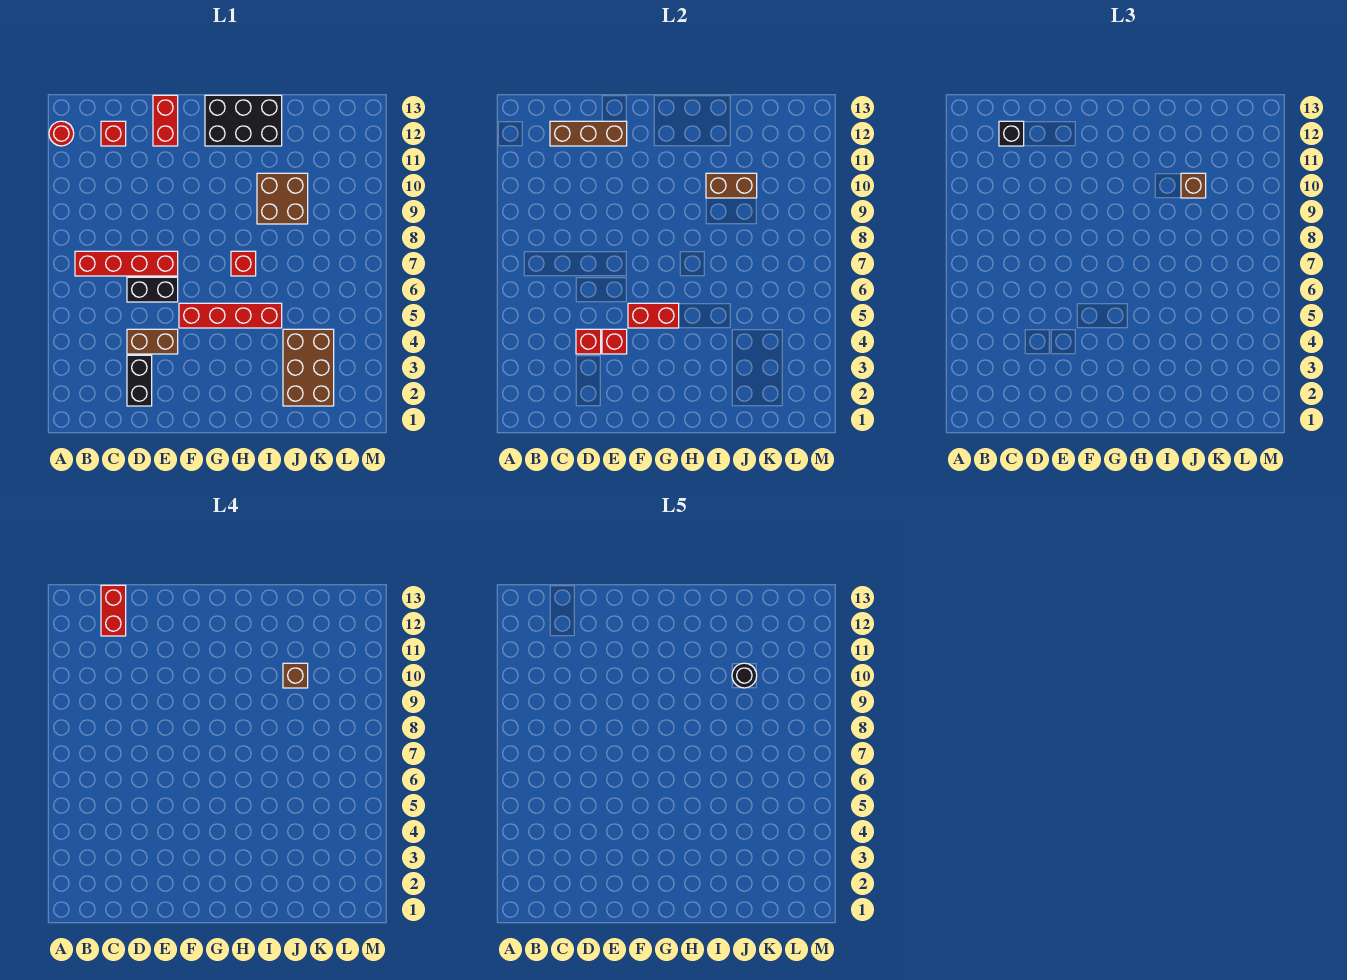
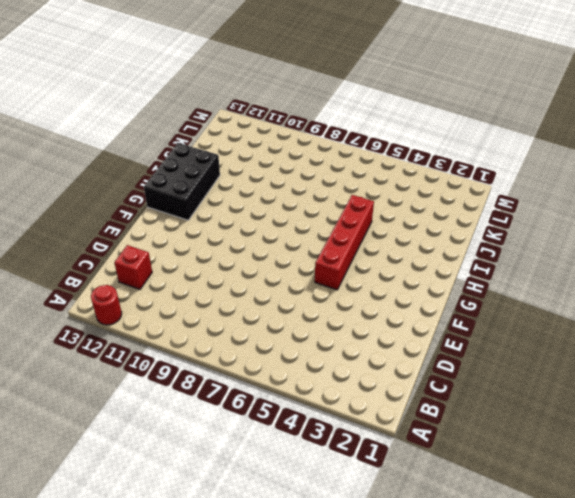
none -> red 1x4 brick [75,251,178,276]
none -> black 1x2 brick [127,355,152,406]
none -> brown 1x2 brick [127,329,178,354]

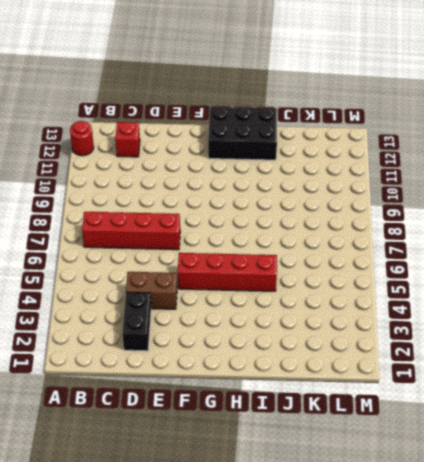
none -> black 1x2 brick [127,277,178,302]
none -> red 1x2 brick [153,95,178,146]
none -> red 1x1 brick [231,251,256,276]

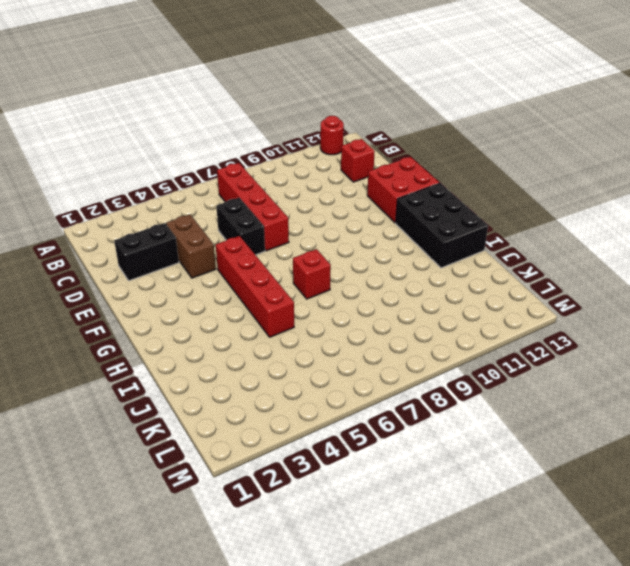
red 2x2 brick [367,157,440,223] -> red 1x2 brick [153,95,178,146]
none -> brown 2x2 brick [257,173,308,224]
none -> brown 2x3 brick [283,329,334,406]
none -> brown 1x3 brick [550,121,627,146]

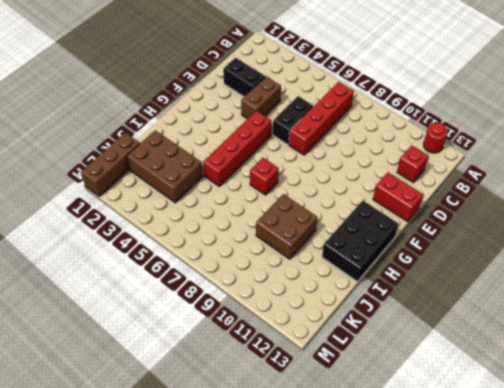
brown 1x3 brick [81,133,140,196] -> brown 1x3 brick moved to [550,121,627,146]
none -> red 1x1 brick [576,329,601,354]
none -> red 1x1 brick [602,329,627,354]
none -> red 1x2 brick [628,303,679,328]

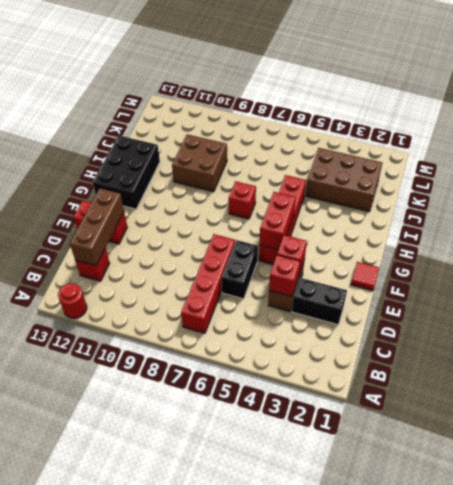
red 1x1 tile [351,262,379,291] -> none
none -> brown 1x2 brick [706,173,757,198]
none -> black 1x1 brick [999,121,1024,146]
none -> brown 1x1 brick [1181,173,1206,198]

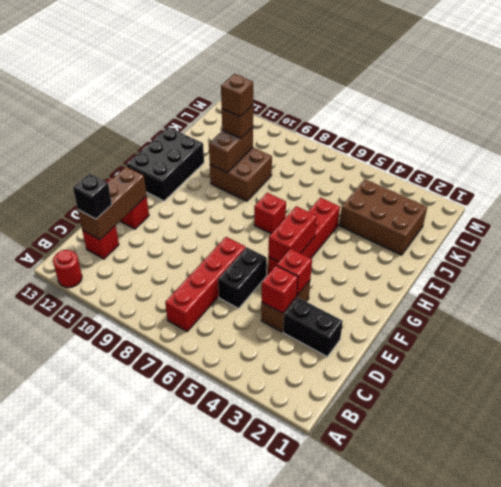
none -> red 1x2 brick [101,585,126,636]
none -> black 1x1 round brick [732,663,757,688]

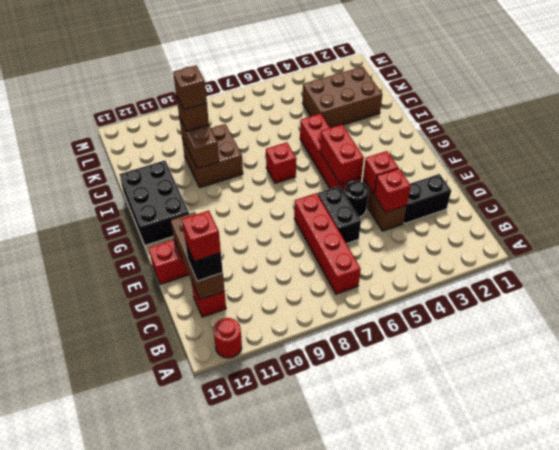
red 1x1 brick [182,211,221,261] -> red 1x2 brick [101,585,126,636]
black 1x1 round brick [344,181,368,217] -> black 1x1 round brick moved to [732,663,757,688]

